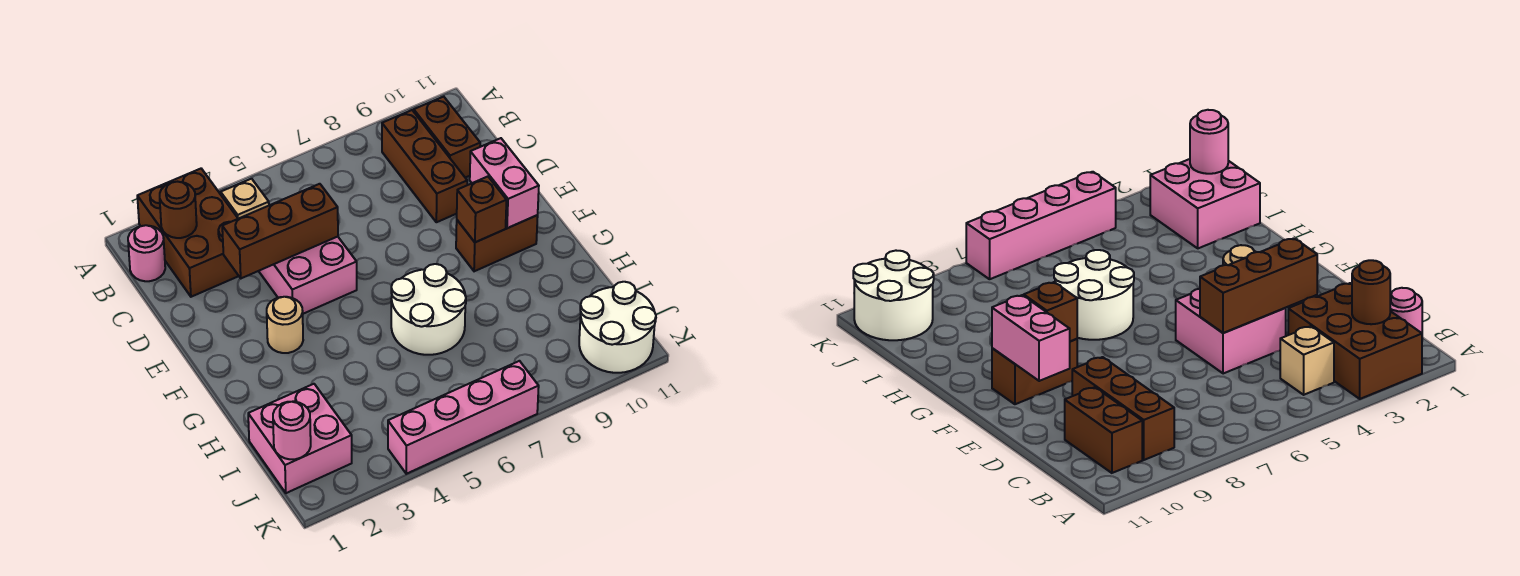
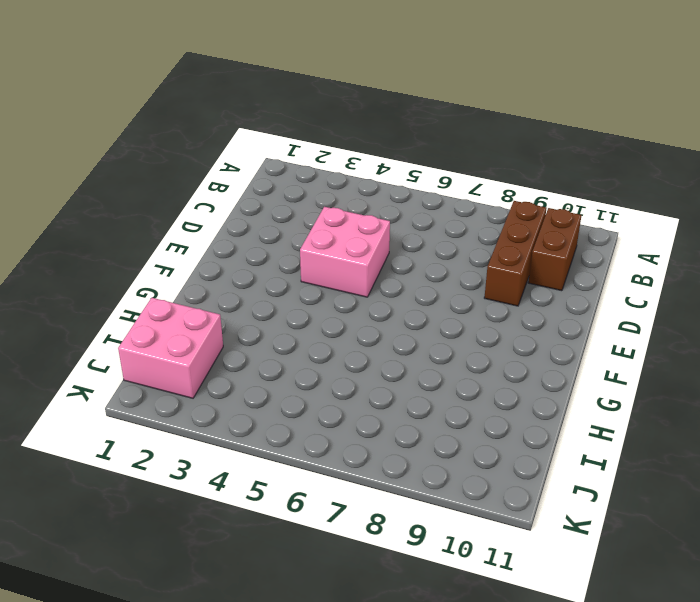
none -> brown 2x3 brick [137,169,238,297]
none -> pink 1x1 round brick [128,225,165,281]
none -> tan 1x1 brick [221,179,269,219]

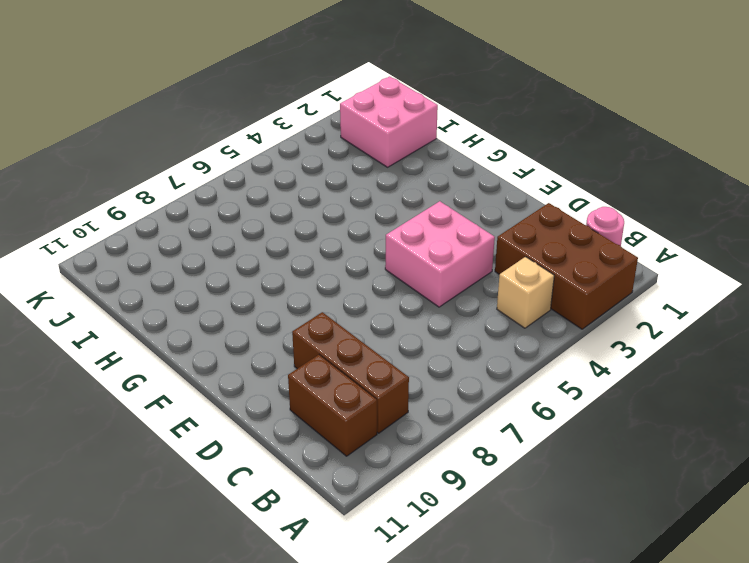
none -> tan 1x1 round brick [267,297,303,353]
none -> brown 1x2 brick [456,215,538,271]
none -> white 2x2 round brick [391,264,466,355]

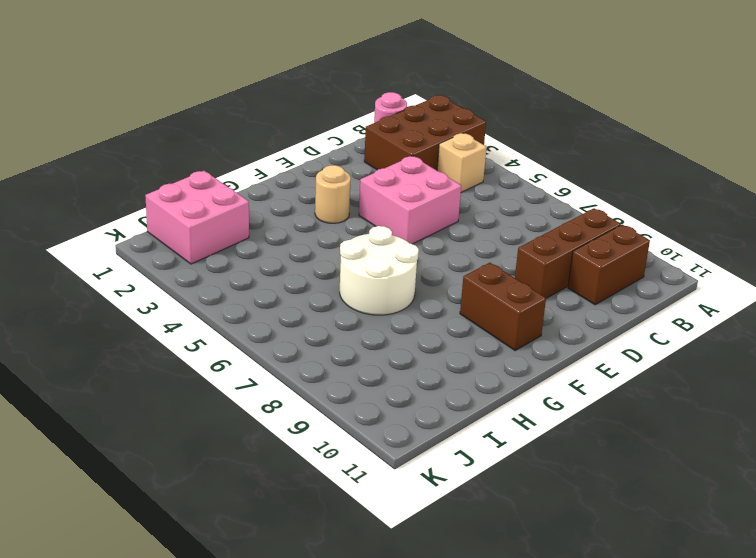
none -> white 2x2 round brick [579,282,656,373]
none -> pink 1x4 brick [388,361,539,474]
none -> brown 1x1 round brick [160,182,197,238]

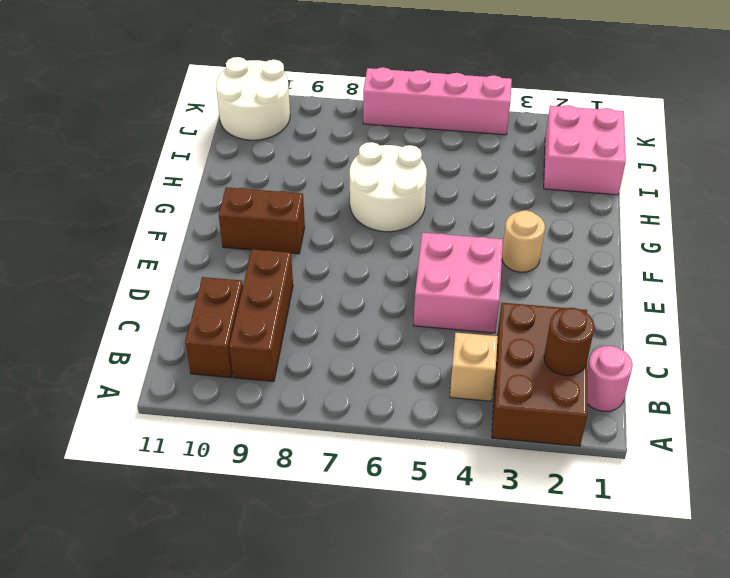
none -> brown 1x3 brick [222,184,338,278]
none -> pink 1x2 brick [470,138,539,228]
none -> brown 1x1 brick [457,177,507,242]

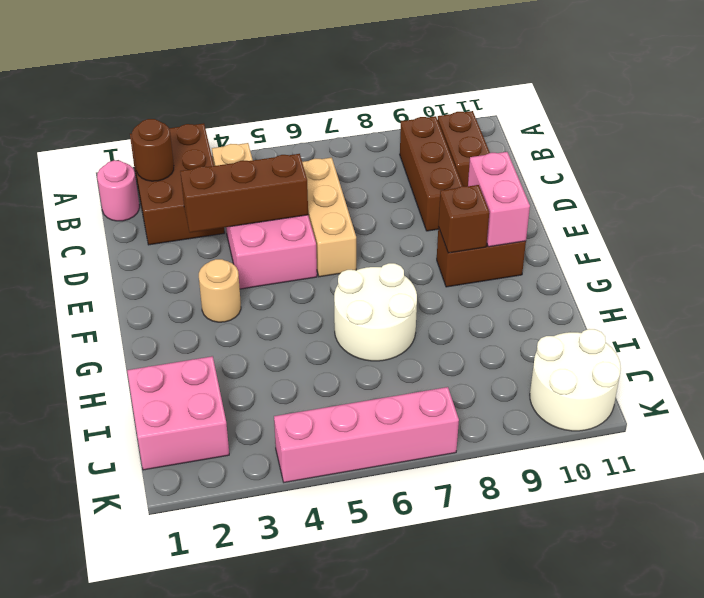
tan 1x3 brick [302,158,356,277] -> none
none -> pink 1x1 round brick [273,401,311,459]

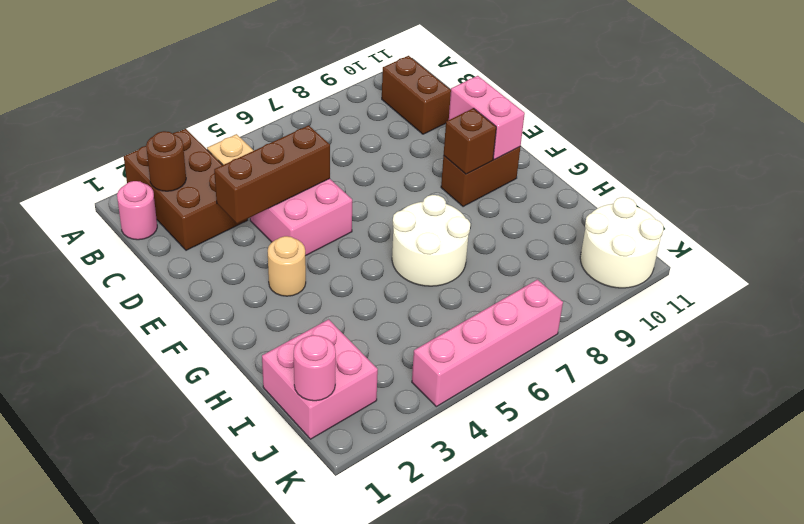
none -> brown 1x3 brick [382,110,467,222]

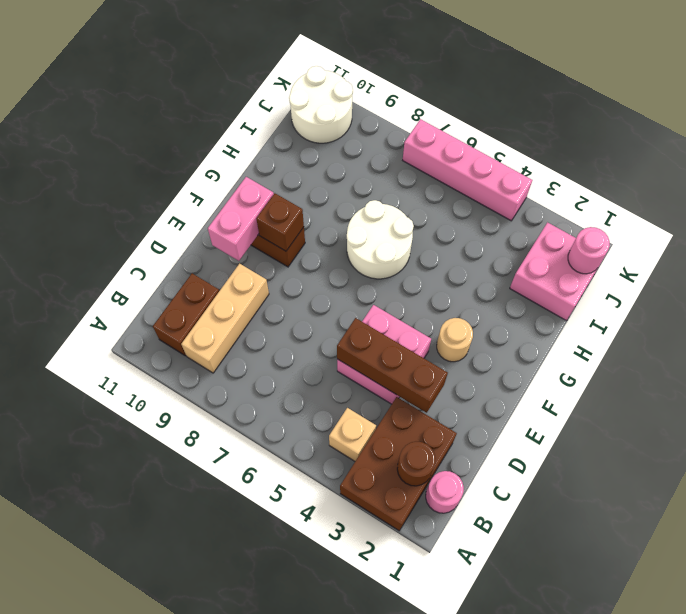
tan 1x3 brick [181,264,269,373] -> brown 1x3 brick [382,110,467,222]

